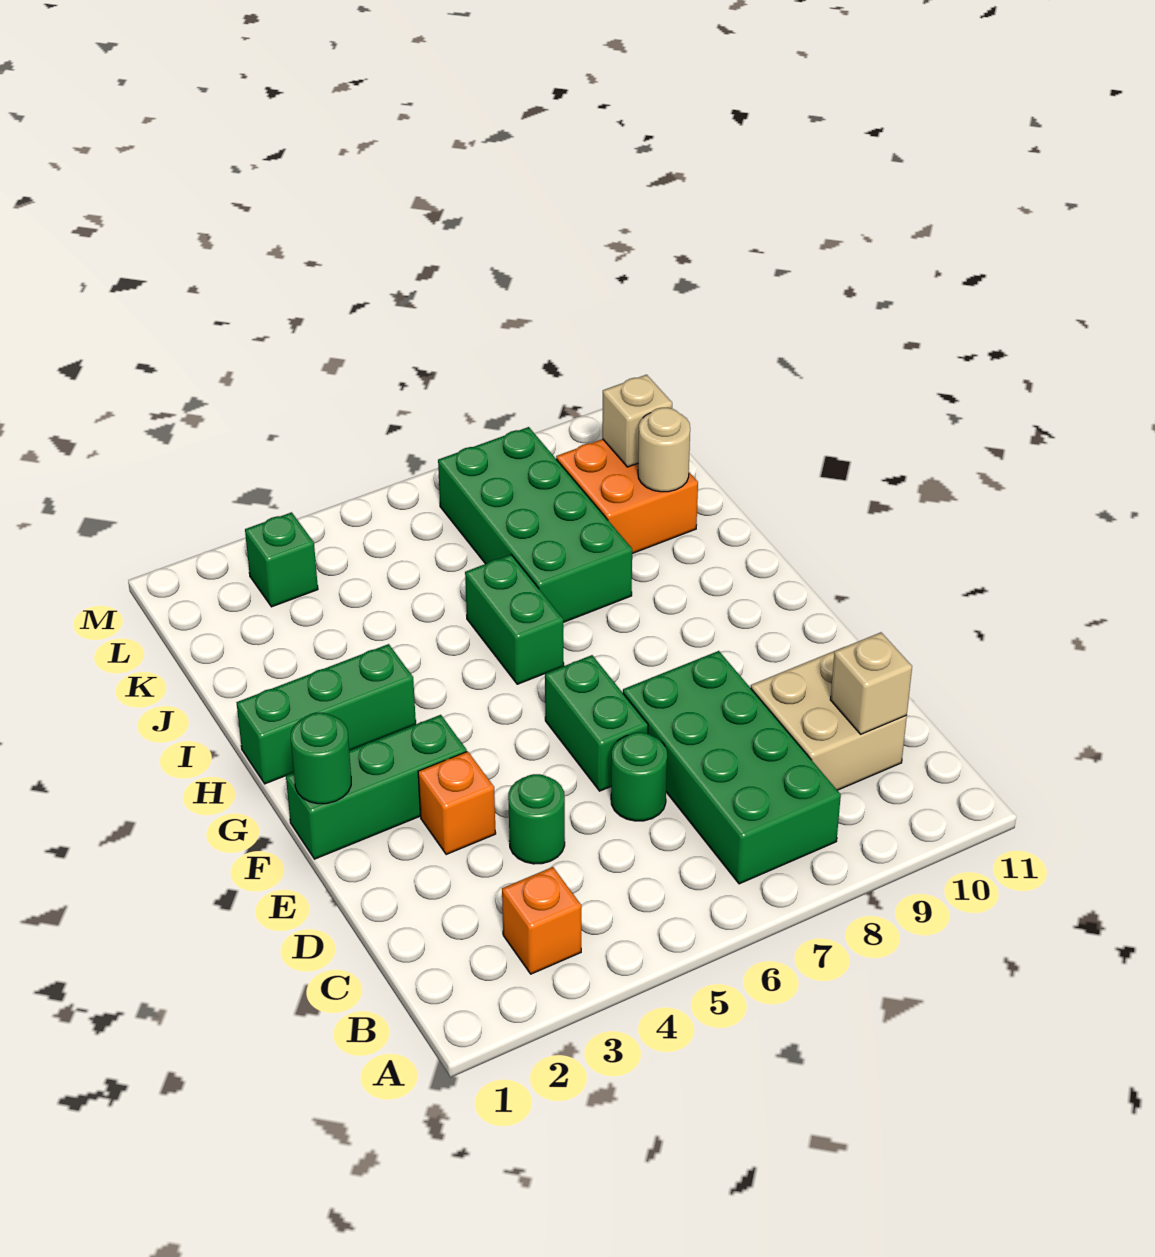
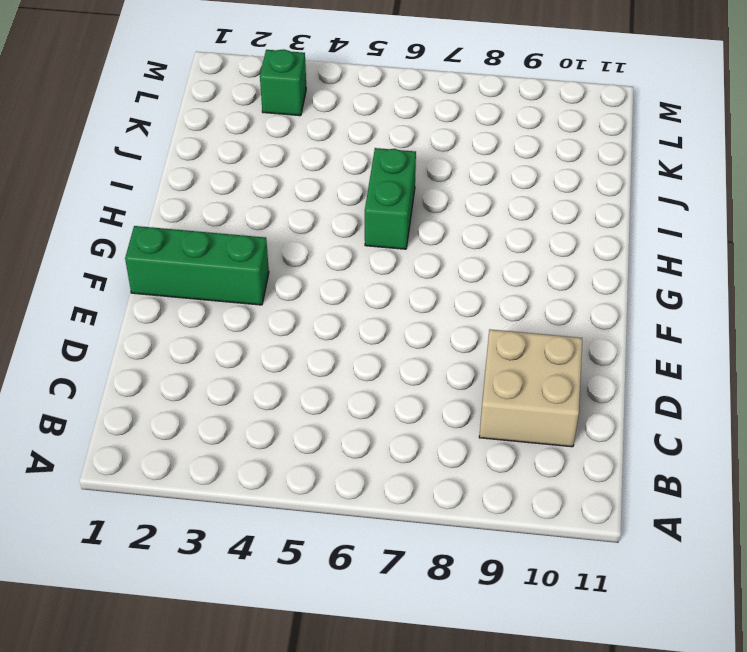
none -> orange 1x1 brick [502,867,581,974]
none -> green 2x4 brick [623,651,841,884]
none -> green 1x1 round brick [508,774,565,864]

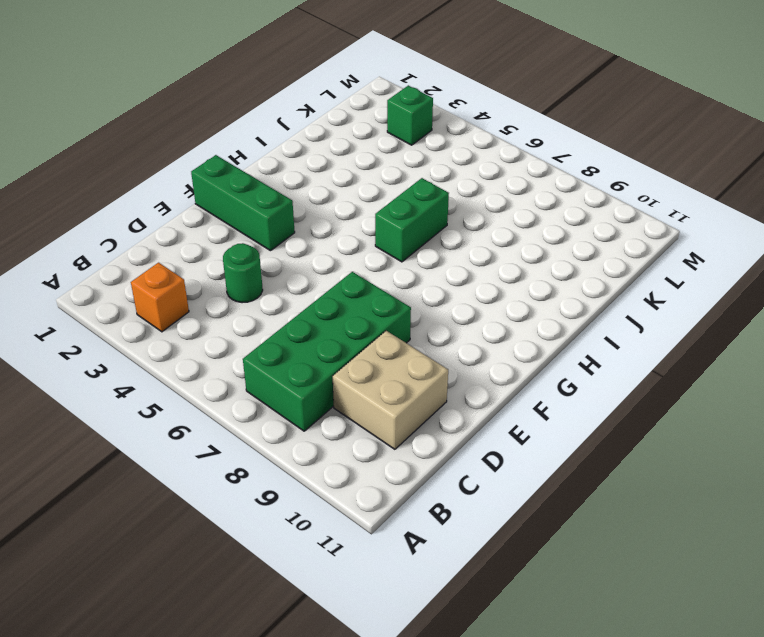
none -> green 1x1 round brick [611,732,667,821]
none -> orange 1x1 brick [418,751,496,854]
none -> green 1x2 brick [545,655,648,791]

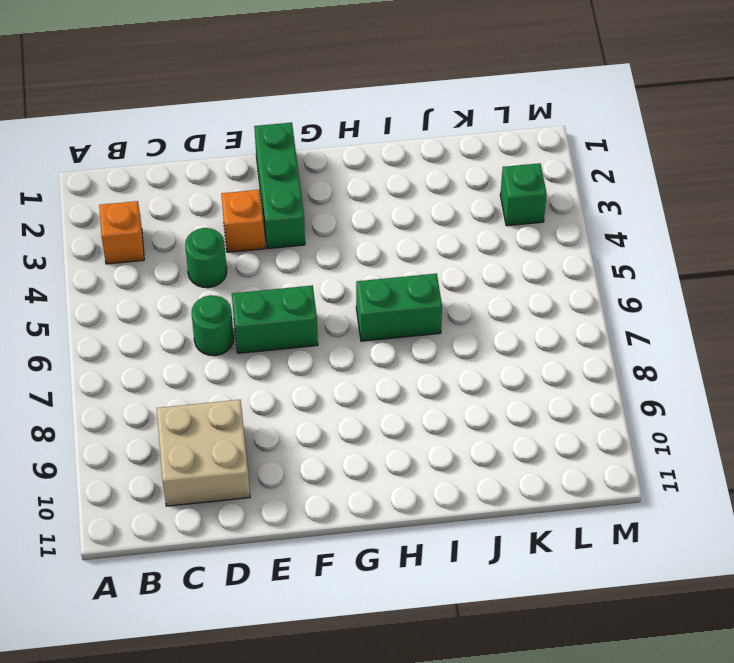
none -> green 2x4 brick [623,651,841,884]
none -> green 1x3 brick [236,644,416,784]
none -> green 2x4 brick [438,427,632,622]

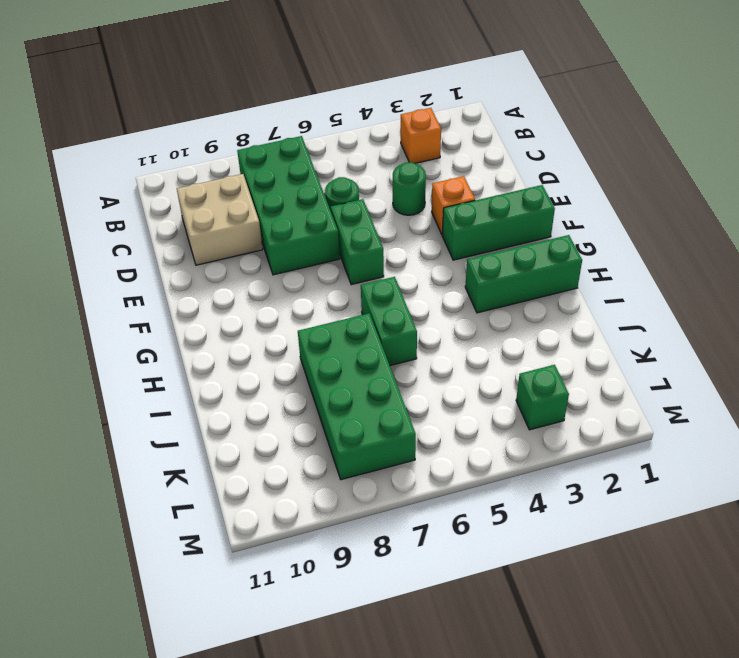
none -> orange 2x2 brick [556,439,698,554]
none -> tan 1x1 brick [830,632,912,734]
none -> green 1x1 round brick [291,713,351,804]

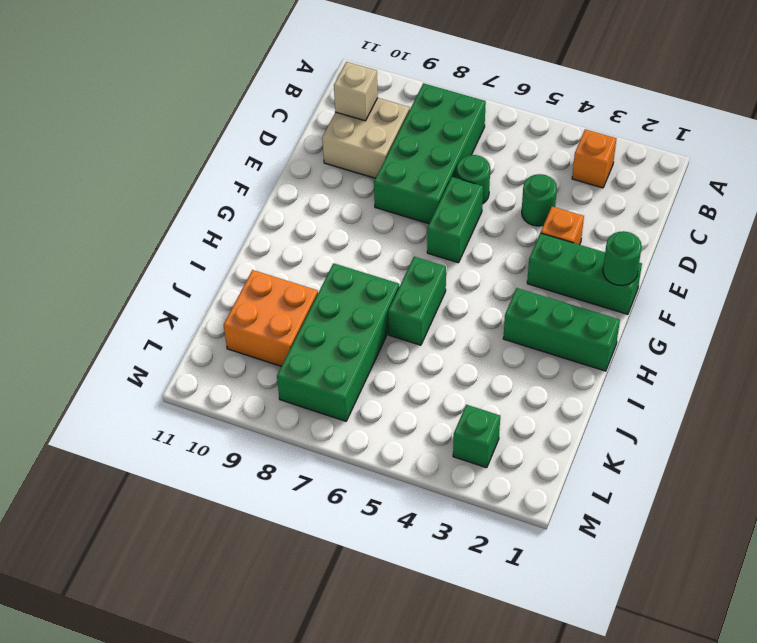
none -> tan 1x1 round brick [638,408,690,492]
none -> tan 1x1 brick [602,375,672,467]

